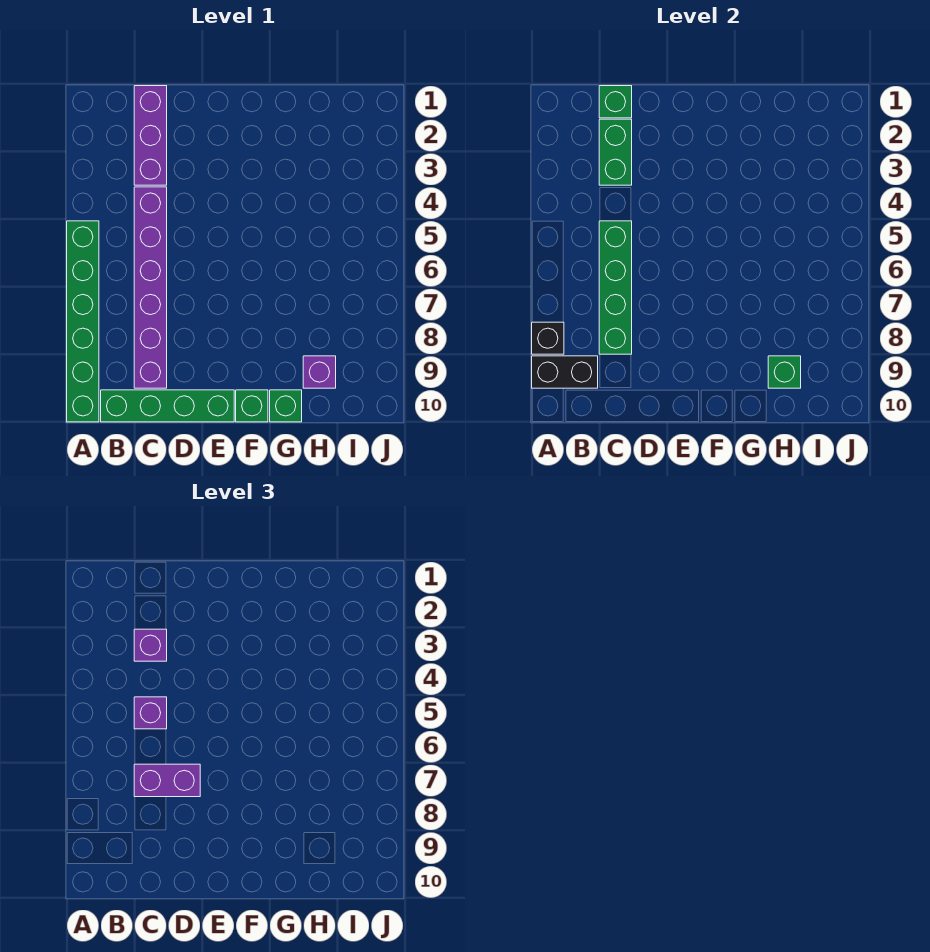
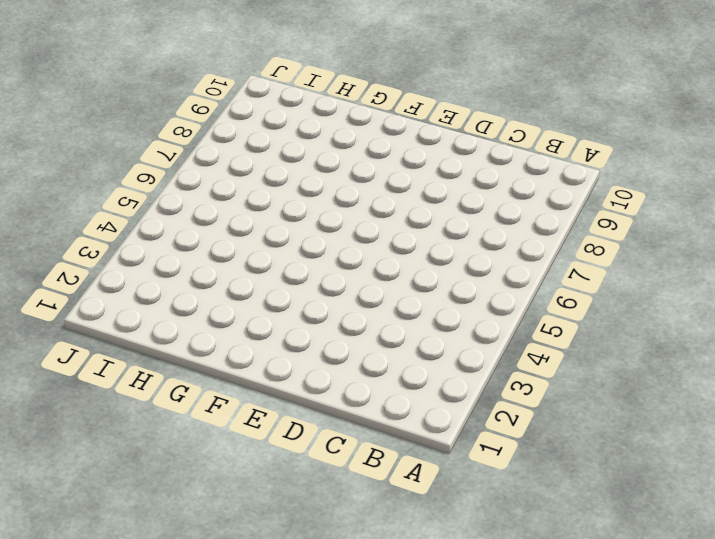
none -> green 1x6 brick [67,221,99,422]
none -> green 1x4 brick [101,390,234,422]
none -> purple 1x3 brick [134,86,167,185]

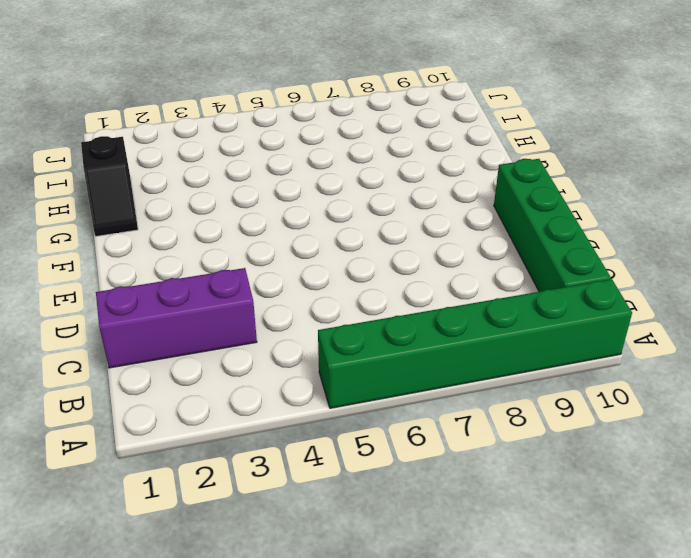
black 1x2 slope [81,136,138,236] -> none
none -> purple 1x6 brick [134,187,167,388]
none -> green 1x1 brick [236,390,268,422]
none -> green 1x1 brick [270,390,302,422]

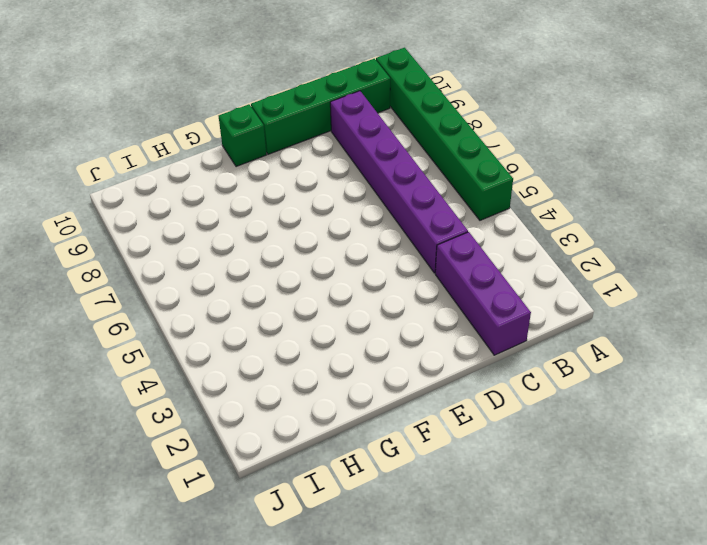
none -> green 1x1 brick [270,390,302,422]
none -> purple 1x1 brick [303,356,336,388]
none -> black 1x1 brick [532,322,564,354]

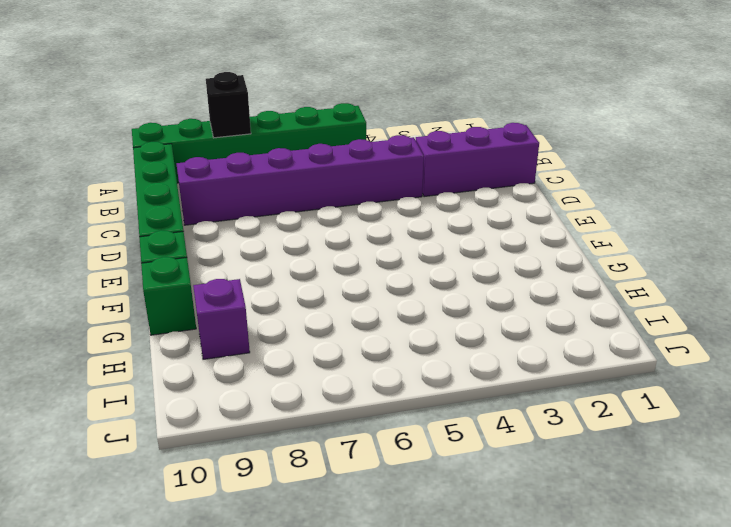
none -> black 1x2 brick [532,356,598,388]
none -> green 1x1 brick [599,86,632,118]
none -> green 1x2 brick [599,119,632,185]

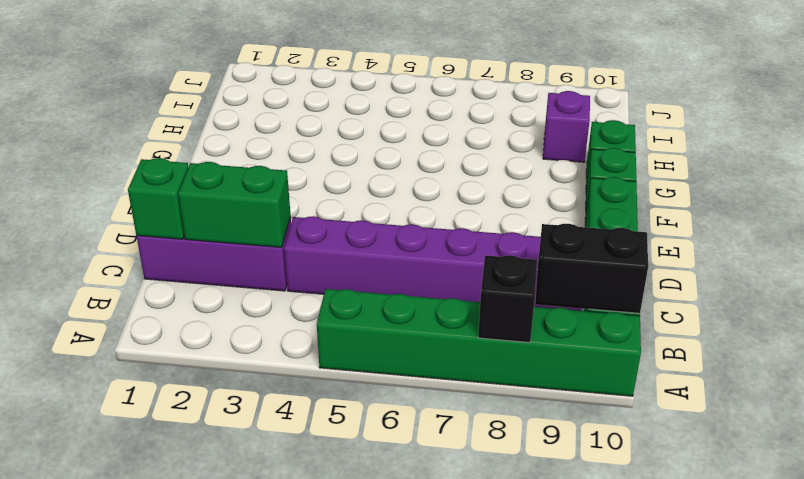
black 1x2 brick [535,224,648,313] -> black 1x2 brick turned to [532,356,598,388]
none -> green 1x4 brick [599,221,632,354]
none -> green 1x1 brick [768,356,801,388]
none -> purple 1x1 brick [134,629,167,661]

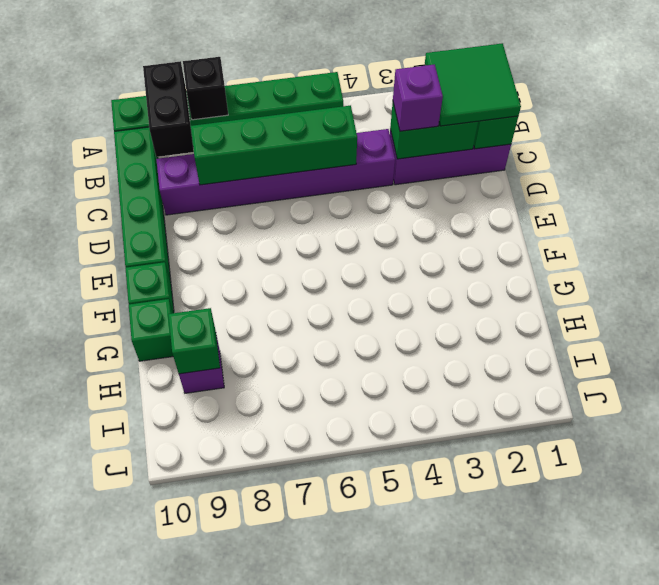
green 2x2 tile [425,43,521,126] -> none
none -> purple 1x1 brick [134,697,167,729]
none -> purple 1x2 brick [134,764,200,797]

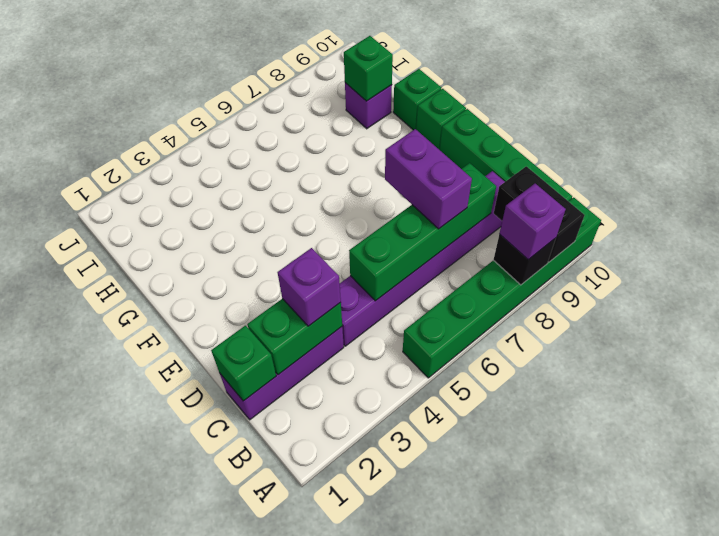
purple 1x1 brick [499,184,566,260] -> purple 1x1 brick moved to [134,697,167,729]

